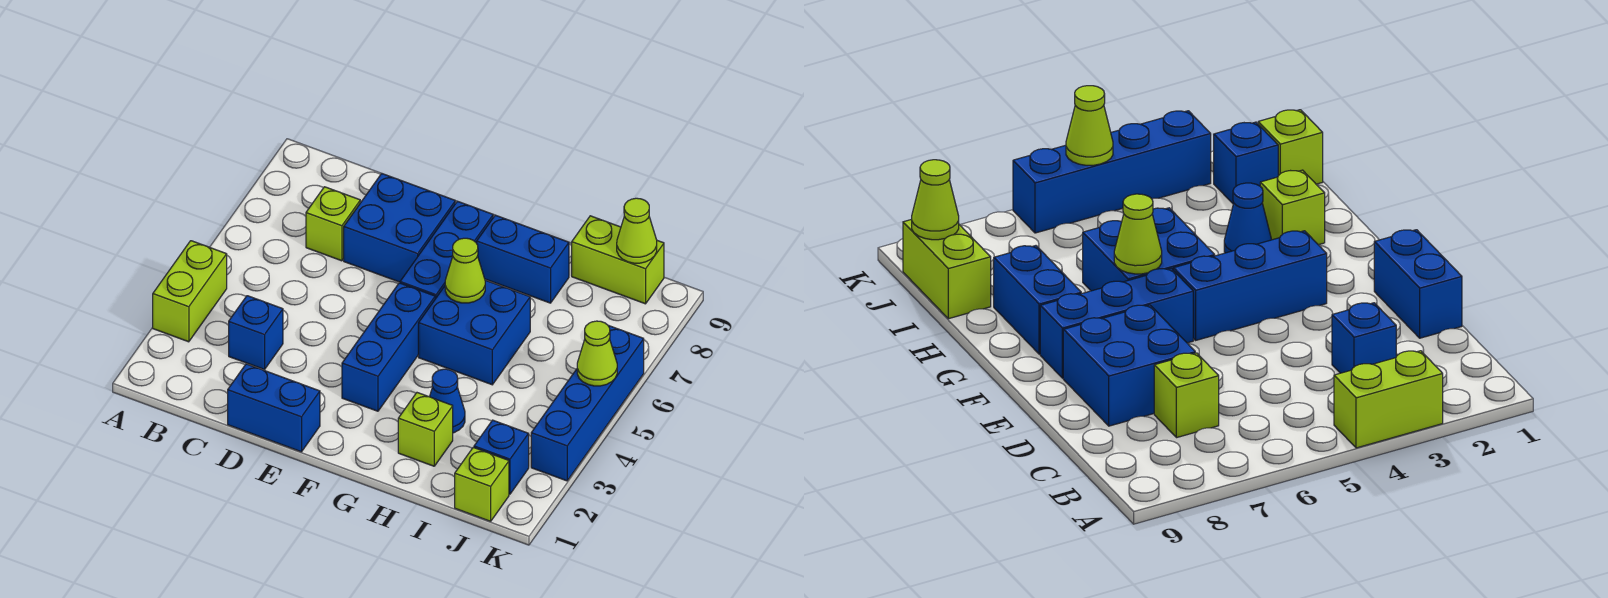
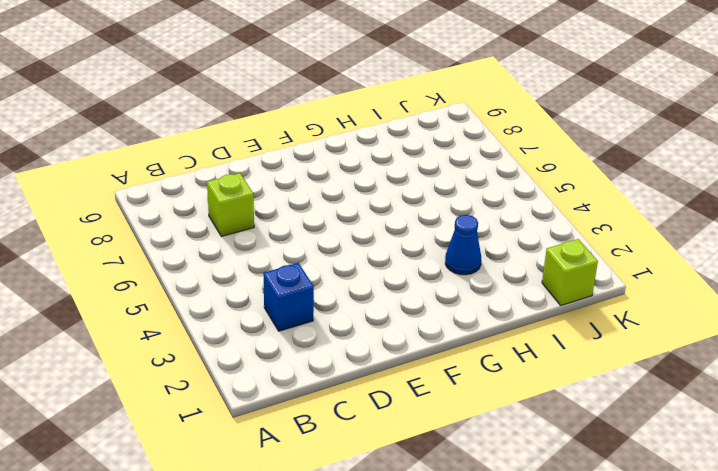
none -> lime 1x2 brick [153,241,227,342]
none -> blue 1x2 brick [228,364,320,452]
none -> blue 2x2 brick [344,174,455,282]

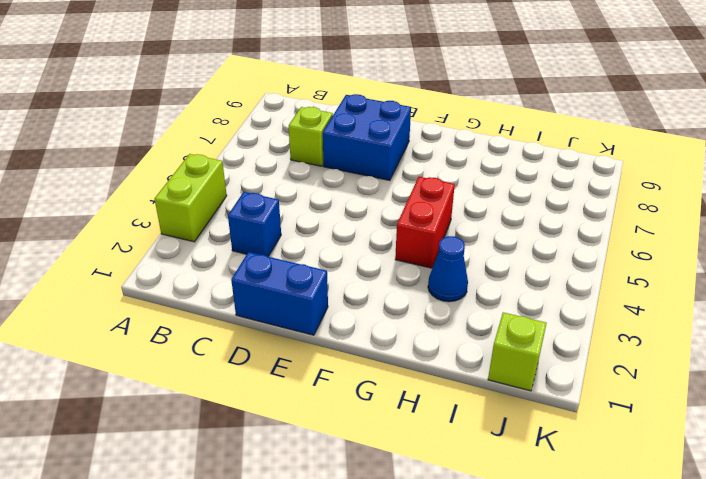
red 1x2 brick [395,177,455,268] -> blue 2x2 brick [419,280,530,385]
none -> blue 1x3 brick [342,283,435,411]
none -> blue 1x3 brick [400,201,493,299]
none -> blue 1x2 brick [477,215,569,303]

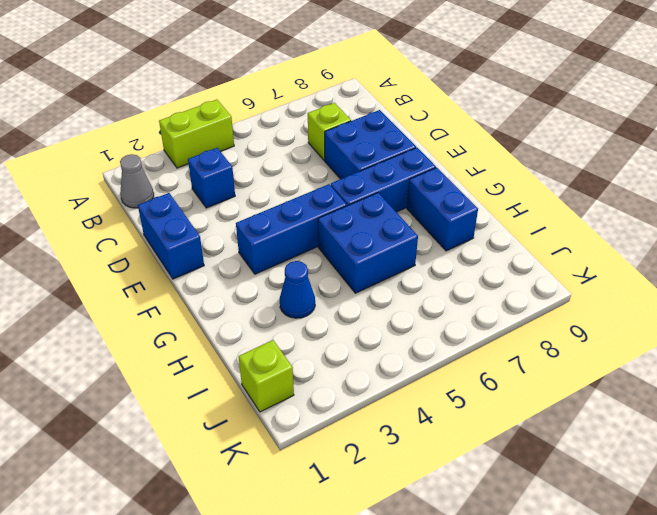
grey 1x1 cone [120,154,154,208] -> none
none -> lime 1x1 brick [398,393,453,466]
none -> lime 1x2 brick [572,216,664,304]
none -> blue 1x1 brick [474,420,529,494]

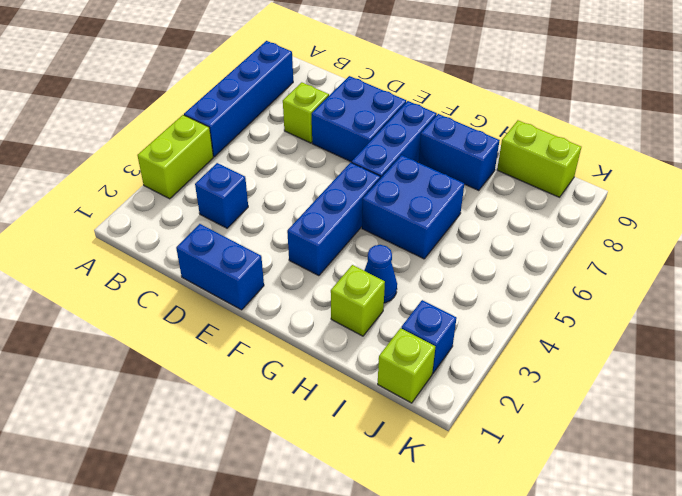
blue 1x4 brick [184,41,293,157] -> blue 1x4 brick moved to [531,325,644,481]
none -> lime 1x1 cone [445,238,485,303]
none -> lime 1x1 cone [617,198,657,263]
none -> lime 1x1 cone [577,321,617,386]

